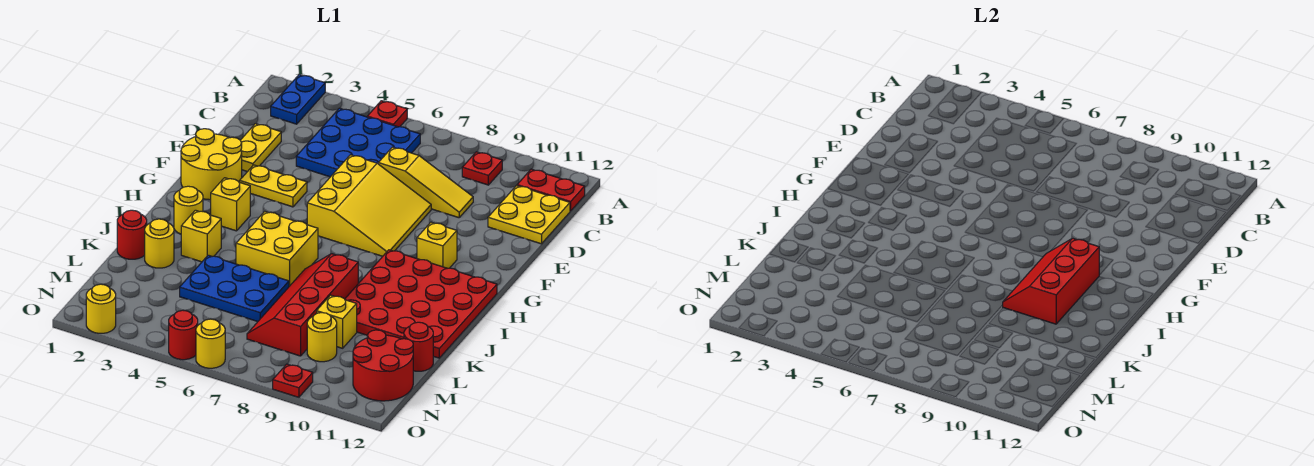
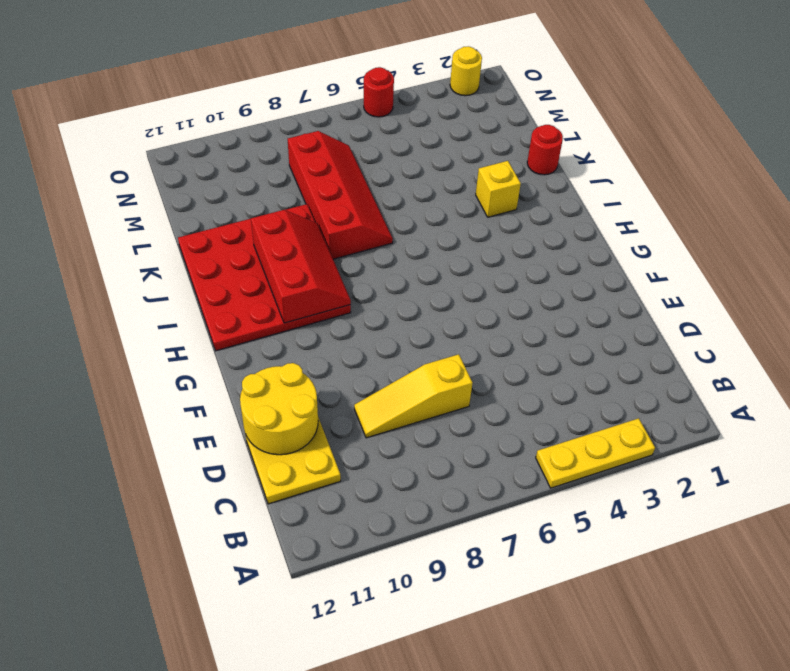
yellow 1x3 plate [536,418,655,488] -> red 1x1 plate [367,101,407,127]
yellow 2x2 round brick [240,363,318,455] -> yellow 2x2 round brick moved to [181,129,242,200]
none -> blue 1x2 plate [271,75,325,124]
none -> blue 3x3 plate [296,108,420,177]
none -> red 1x1 plate [462,152,502,185]
none -> red 1x2 plate [517,169,585,211]

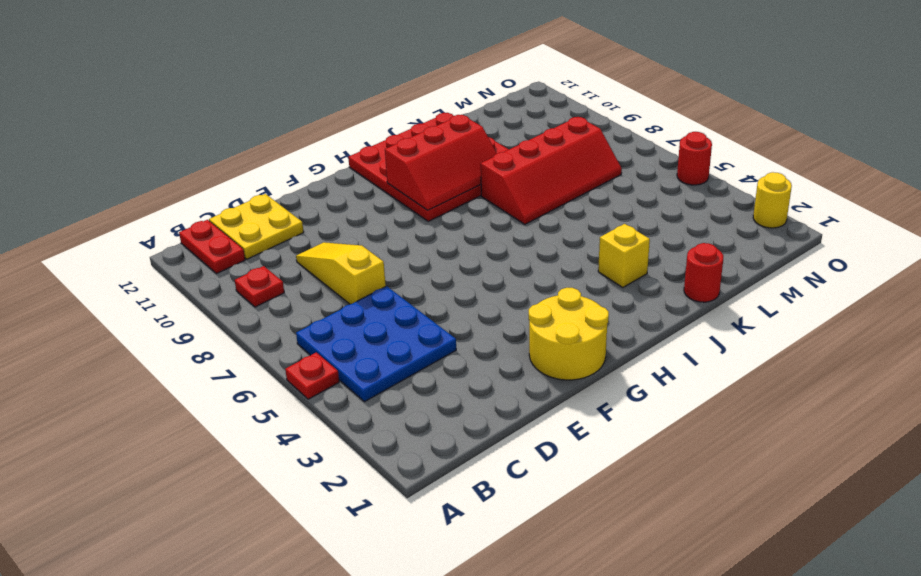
none -> blue 1x2 plate [271,75,325,124]
none -> yellow 1x2 plate [240,124,281,172]
none -> yellow 3x3 slope [307,155,431,256]
none -> yellow 1x2 plate [240,165,307,207]

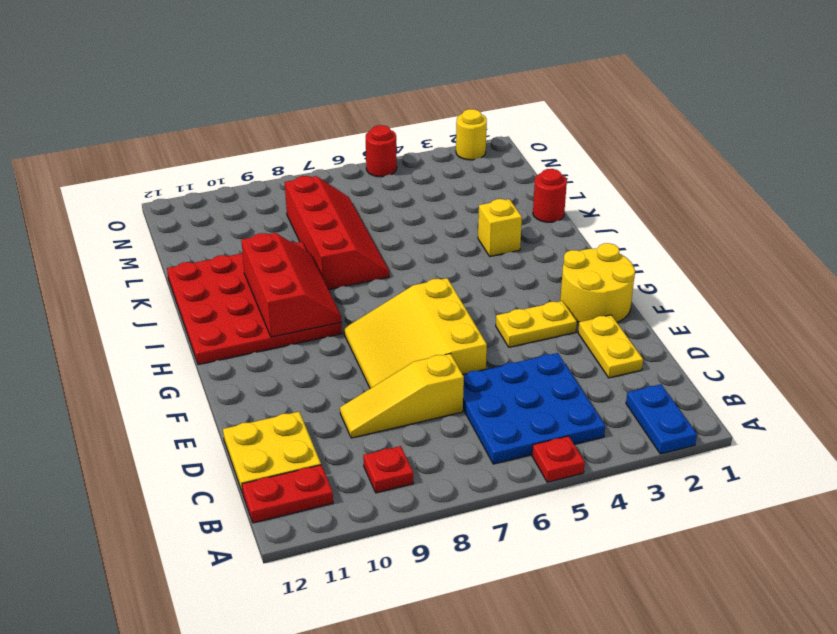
none -> yellow 1x1 brick [417,222,457,268]
none -> yellow 1x1 brick [211,178,250,231]
none -> yellow 1x1 round brick [174,186,203,234]
none -> yellow 2x2 brick [236,211,318,286]

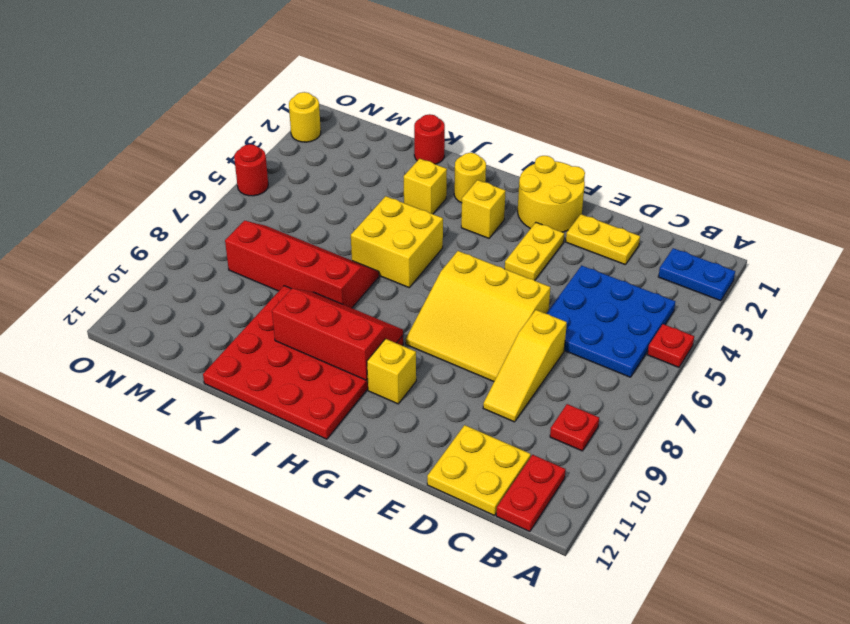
none -> yellow 1x1 round brick [145,219,174,268]
none -> blue 2x3 plate [180,255,289,322]
none -> yellow 1x1 brick [317,295,357,348]
none -> red 1x1 round brick [404,322,433,371]

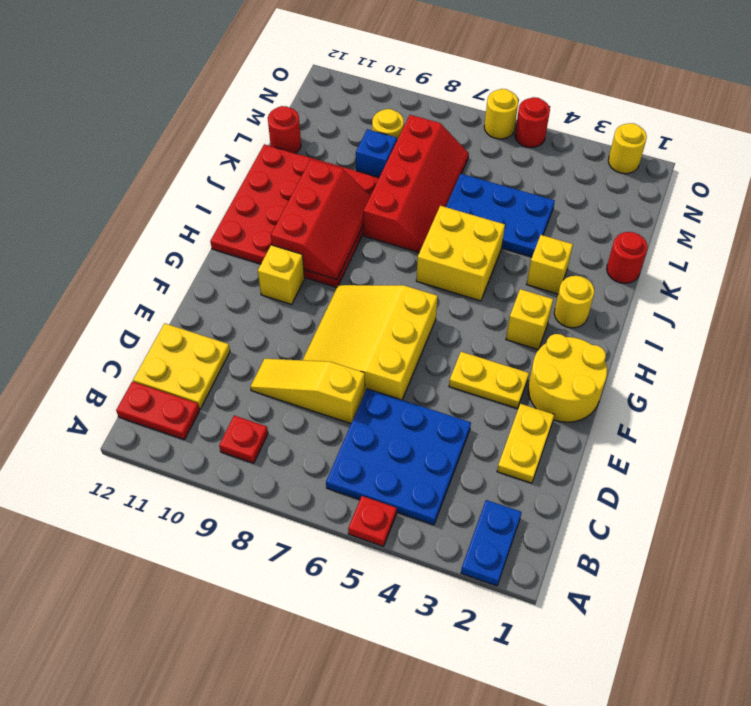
blue 1x1 brick [356,129,397,177] -> yellow 1x1 brick [317,295,357,348]
none -> yellow 1x1 round brick [145,219,174,268]
none -> red 2x2 round brick [353,330,413,401]
none -> red 1x1 plate [273,364,313,397]

